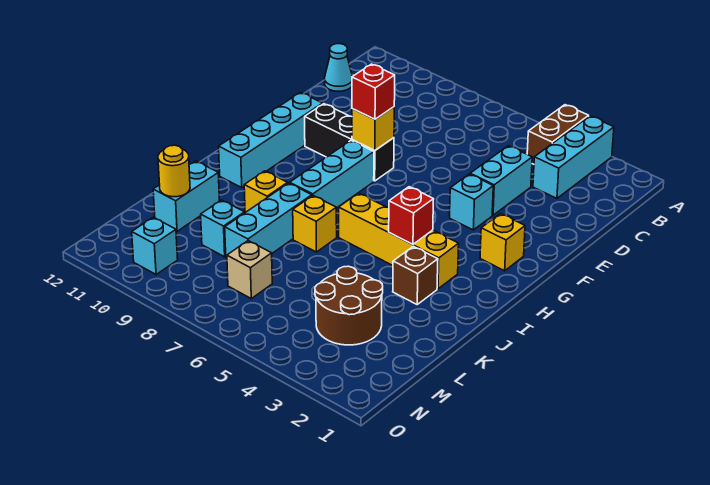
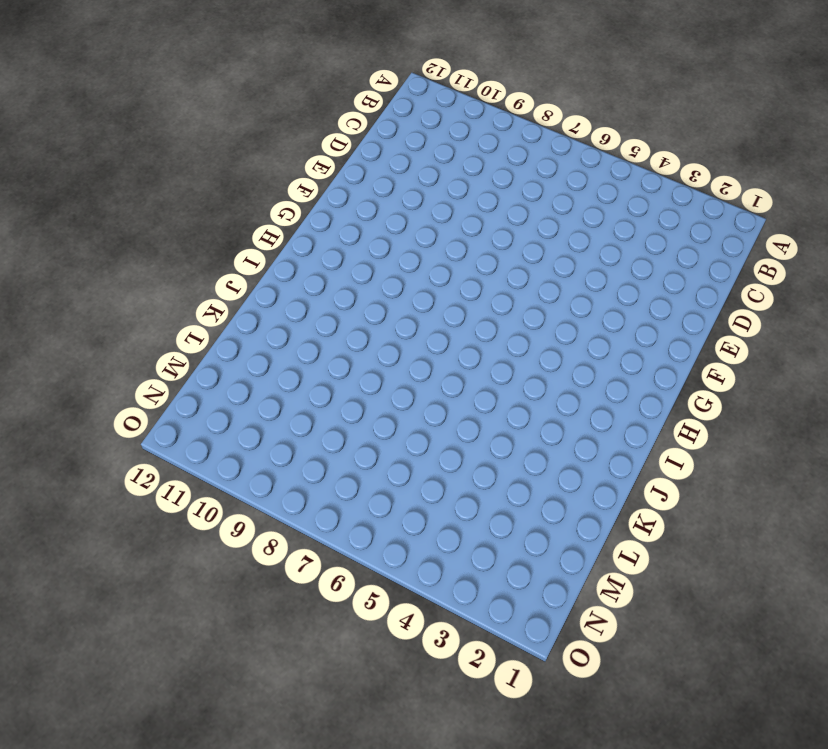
none -> cyan 1x3 brick [533,116,614,198]
none -> brown 1x2 brick [527,105,589,164]
none -> cyan 1x1 cone [325,44,352,91]

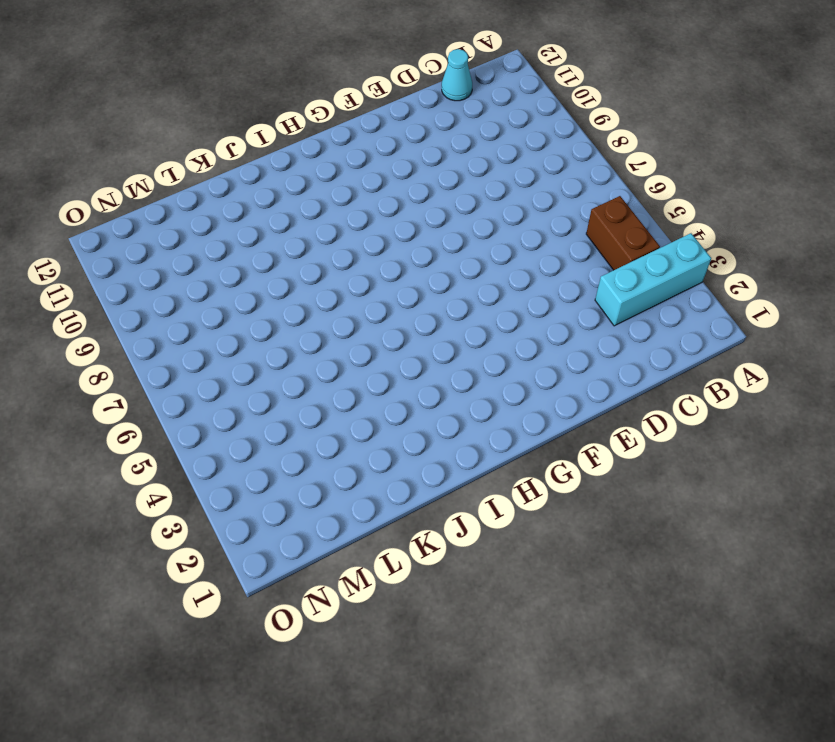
brown 1x2 brick [586,196,660,270] -> brown 1x2 brick turned to [527,105,589,164]
none -> cyan 1x2 brick [470,146,532,215]
none -> cyan 1x1 brick [450,174,493,230]
none -> black 1x3 brick [305,104,394,181]

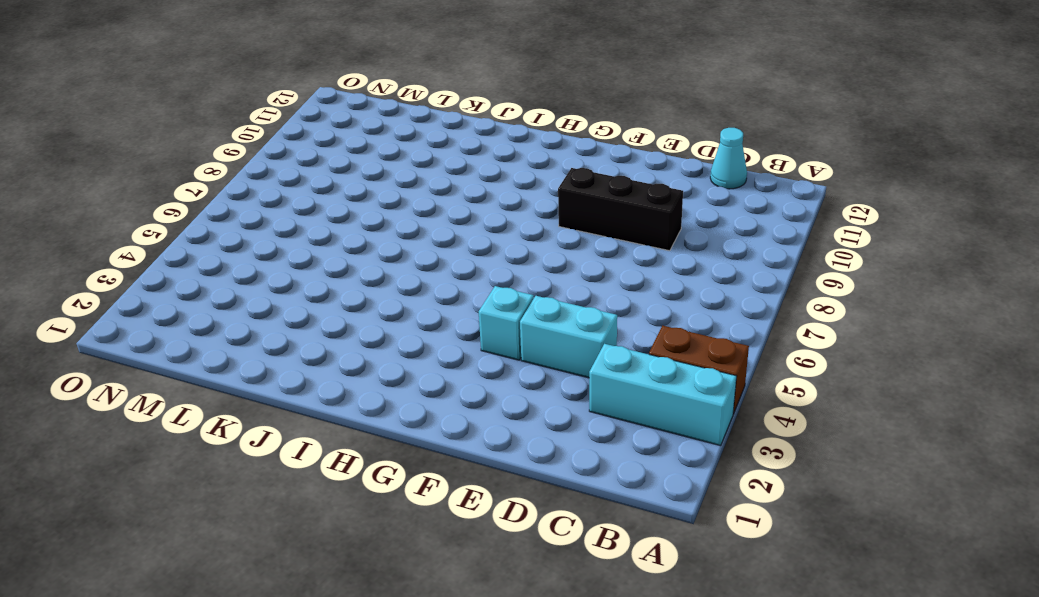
black 1x3 brick [558,168,683,251] -> black 1x3 brick turned to [305,104,394,181]
none -> cyan 1x4 brick [219,92,323,188]
none -> yellow 1x1 brick [480,214,525,271]
none -> cyan 1x3 brick [290,141,374,208]

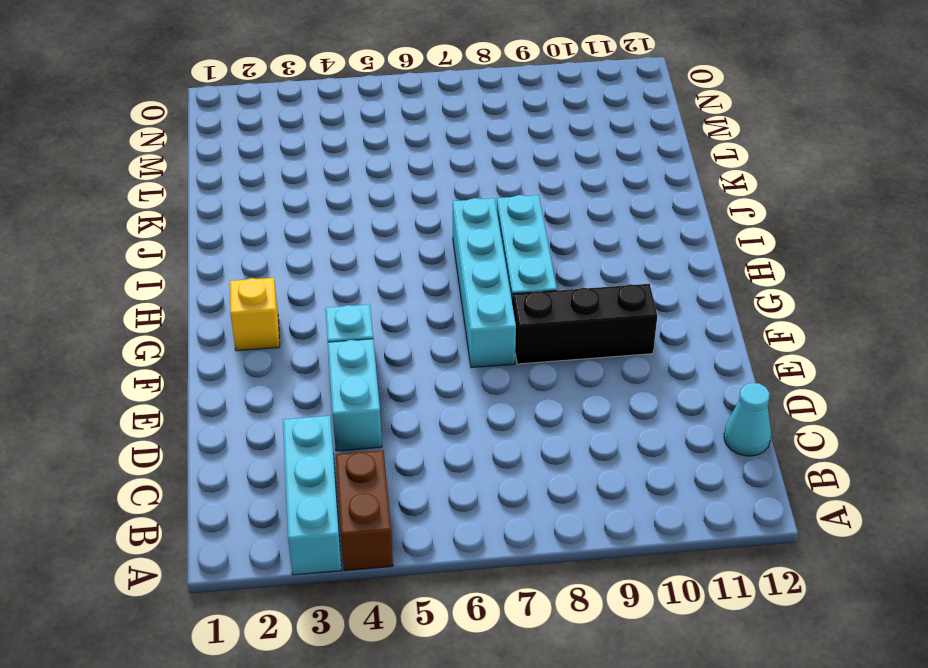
cyan 1x4 brick [453,198,516,368] -> cyan 1x4 brick moved to [219,92,323,188]
none -> yellow 1x4 brick [339,193,459,289]
none -> brown 1x1 brick [393,246,438,304]
none -> yellow 1x1 brick [293,196,337,252]

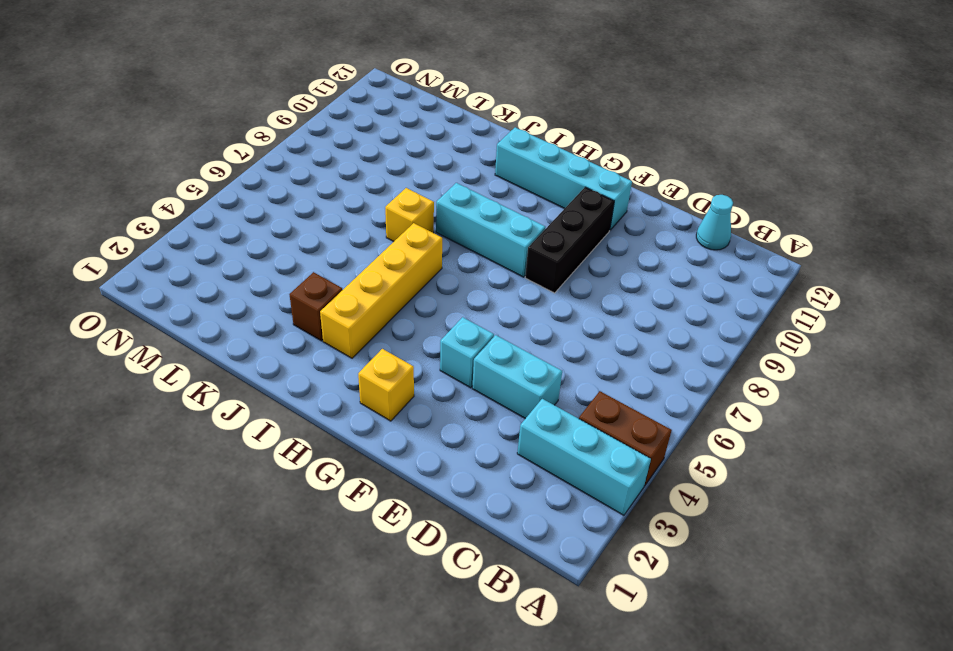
none -> cyan 1x3 brick [225,183,312,258]
none -> yellow 1x1 brick [244,171,288,212]
none -> cyan 1x2 brick [153,161,219,231]

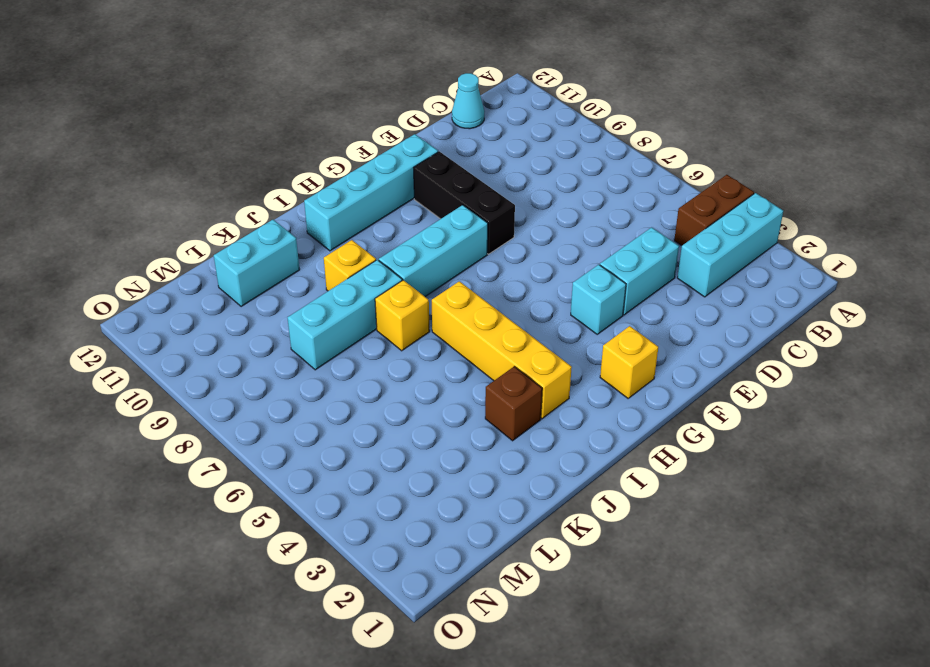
none -> brown 2x2 round brick [315,266,383,345]
none -> cyan 1x1 brick [201,200,245,257]
none -> tan 1x1 brick [227,241,272,299]

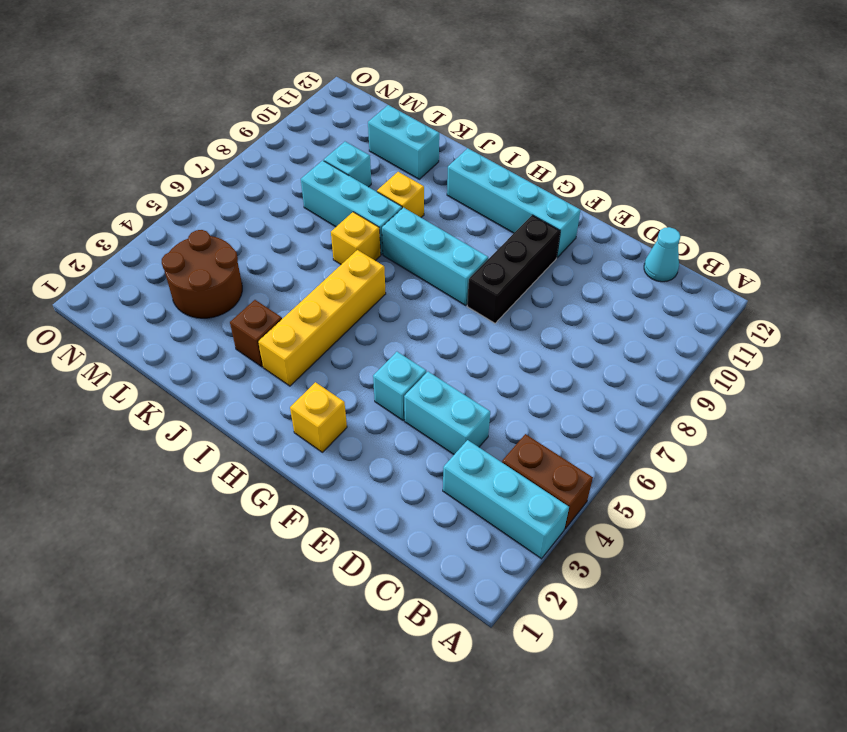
none -> tan 1x1 brick [227,241,272,299]
none -> cyan 1x1 brick [132,217,178,275]
none -> yellow 1x1 brick [352,107,394,151]

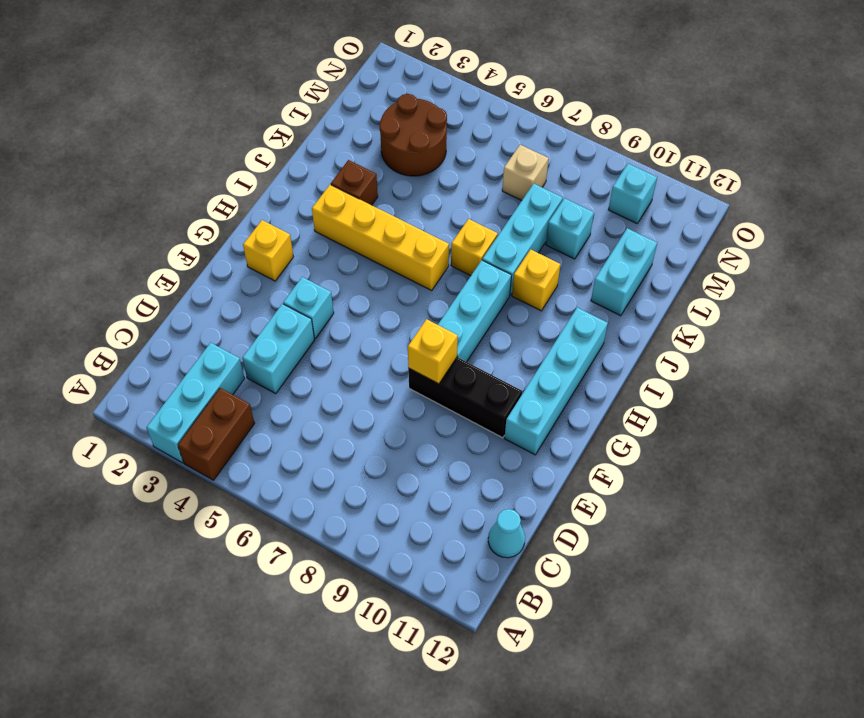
none -> red 1x1 brick [389,187,433,244]
none -> yellow 1x1 round brick [158,145,190,197]
none -> red 1x1 brick [352,64,395,119]

